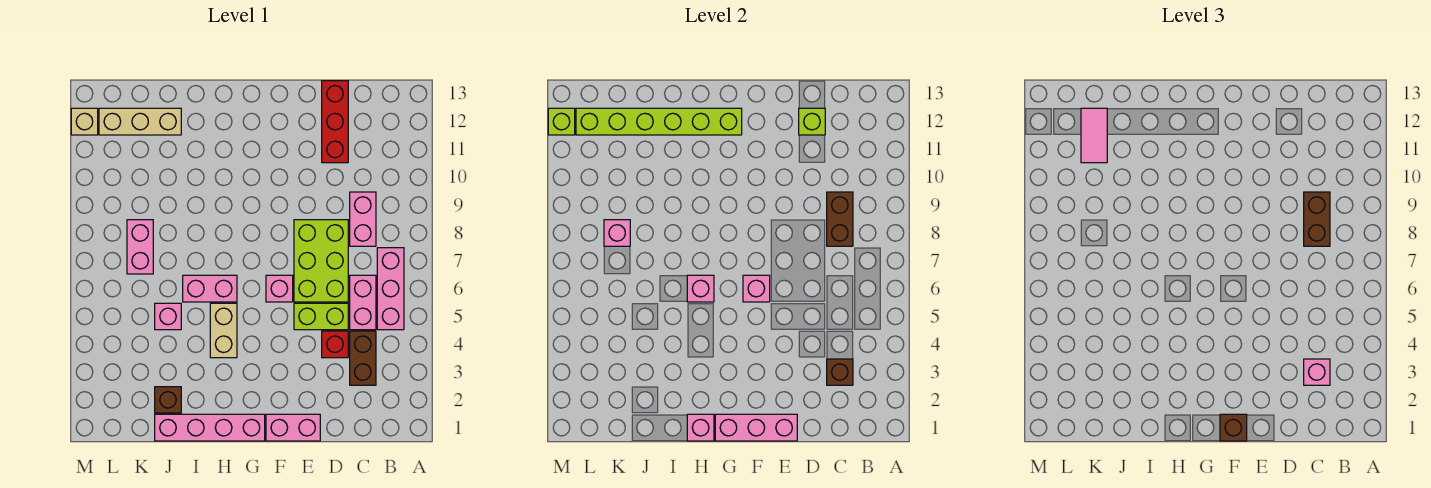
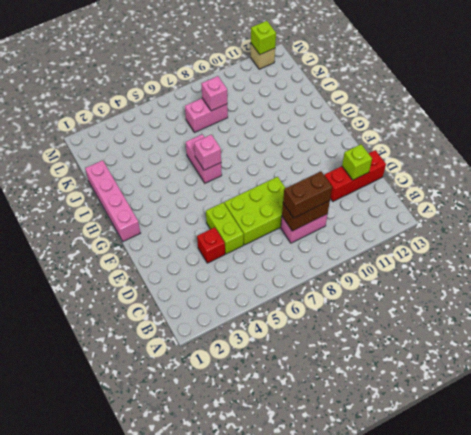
none -> pink 1x3 brick [377,248,404,330]
none -> brown 1x2 brick [350,331,376,385]
none -> pink 1x2 brick [350,275,376,330]
none -> pink 1x2 brick [266,414,320,441]

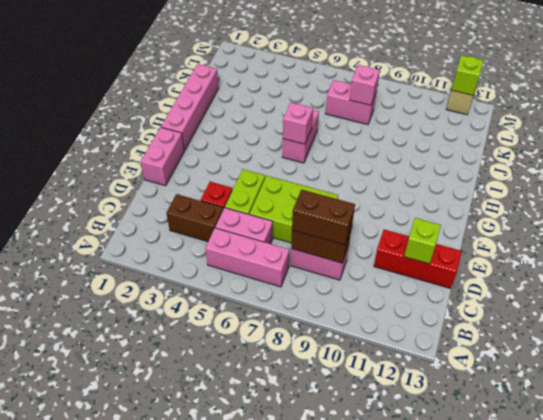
none -> pink 1x1 brick [266,275,293,302]
none -> tan 1x2 brick [210,303,237,358]
none -> brown 1x1 brick [155,387,181,413]
none -> pink 1x1 brick [155,303,181,330]

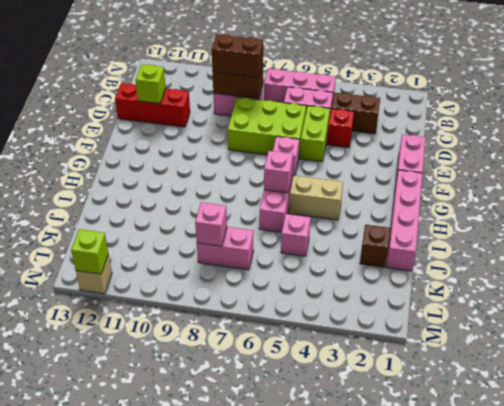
none -> tan 1x3 brick [99,108,181,135]
none -> brown 1x1 brick [827,359,853,385]
none -> pink 1x3 brick [715,414,797,441]
none -> pink 1x1 brick [743,275,770,302]

